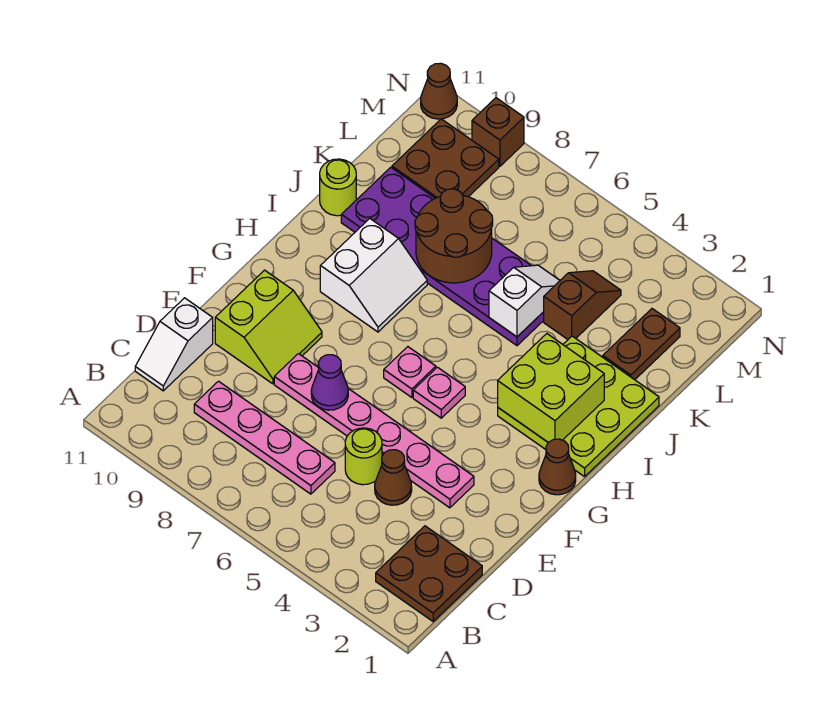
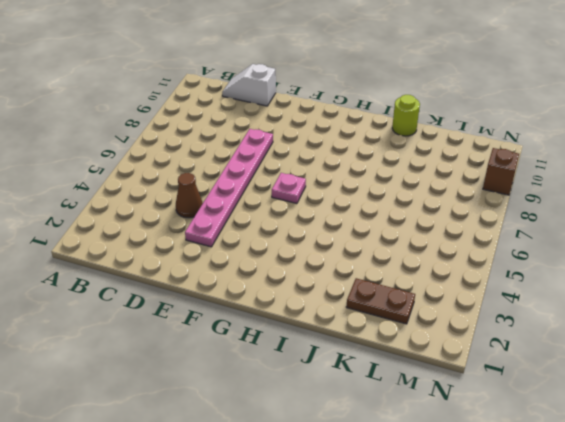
none -> brown 2x2 plate [376,526,482,621]
none -> pink 1x4 plate [194,381,335,494]
none -> lime 1x1 round brick [345,428,382,485]

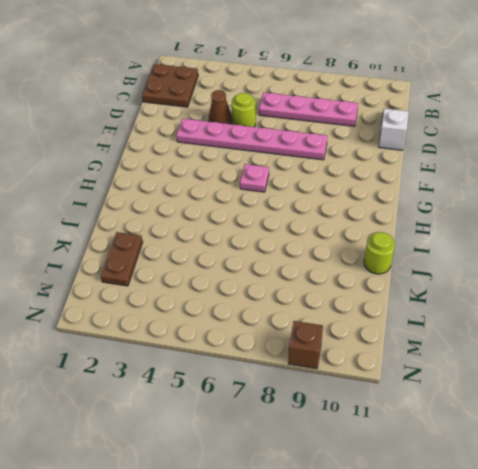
none -> lime 2x2 slope [215,270,322,384]
none -> brown 1x1 cone [539,439,576,495]
none -> pink 1x1 plate [413,367,465,418]

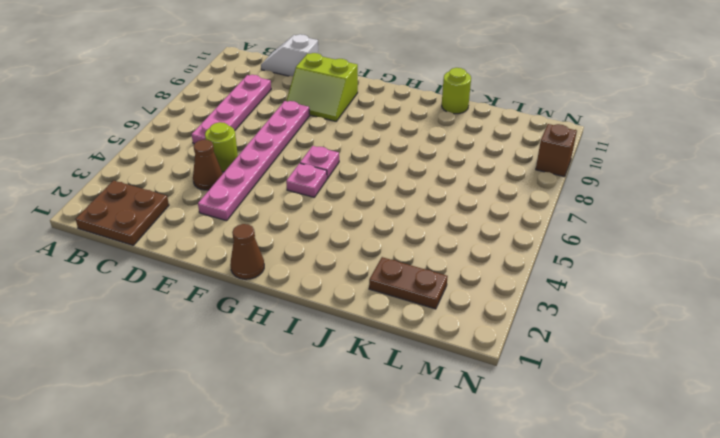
none -> lime 3x3 plate [498,336,659,477]
none -> white 2x2 slope [320,219,427,332]
none -> purple 2x6 plate [341,167,544,346]

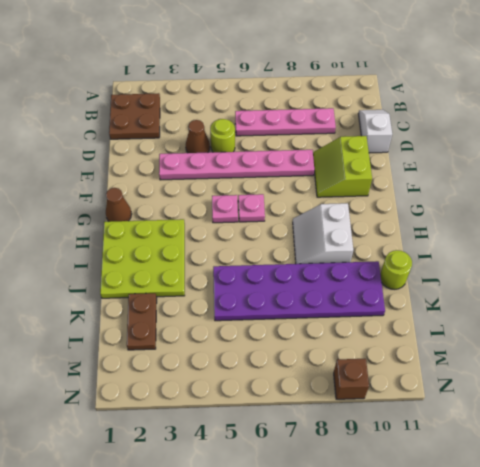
none -> brown 1x2 slope [544,271,621,339]
none -> brown 2x2 plate [392,119,499,198]
none -> brown 1x1 cone [421,63,457,119]

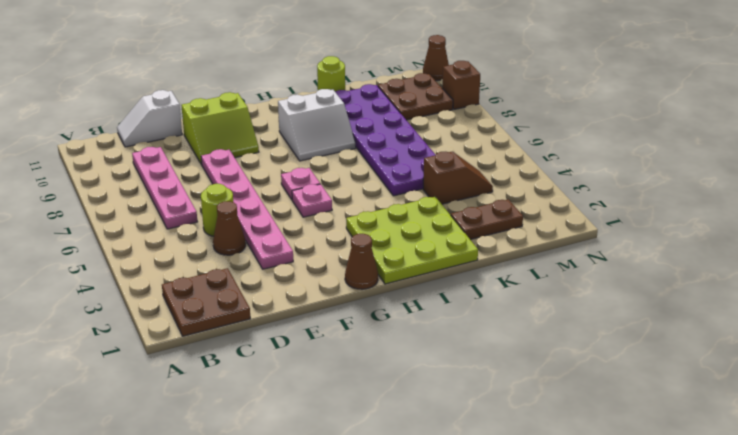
none -> purple 1x1 cone [311,355,348,410]
none -> lime 2x2 brick [498,334,604,442]
none -> white 1x2 slope [489,265,560,337]

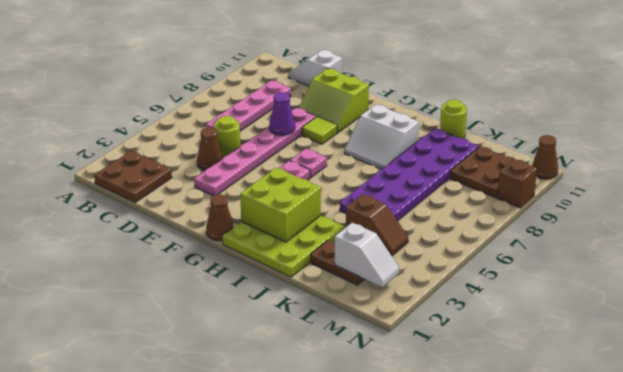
lime 1x1 tile [302,116,337,144] -> none
white 1x2 slope [335,223,399,287] -> white 1x2 slope moved to [489,265,560,337]
none -> brown 2x2 round brick [415,189,493,283]

